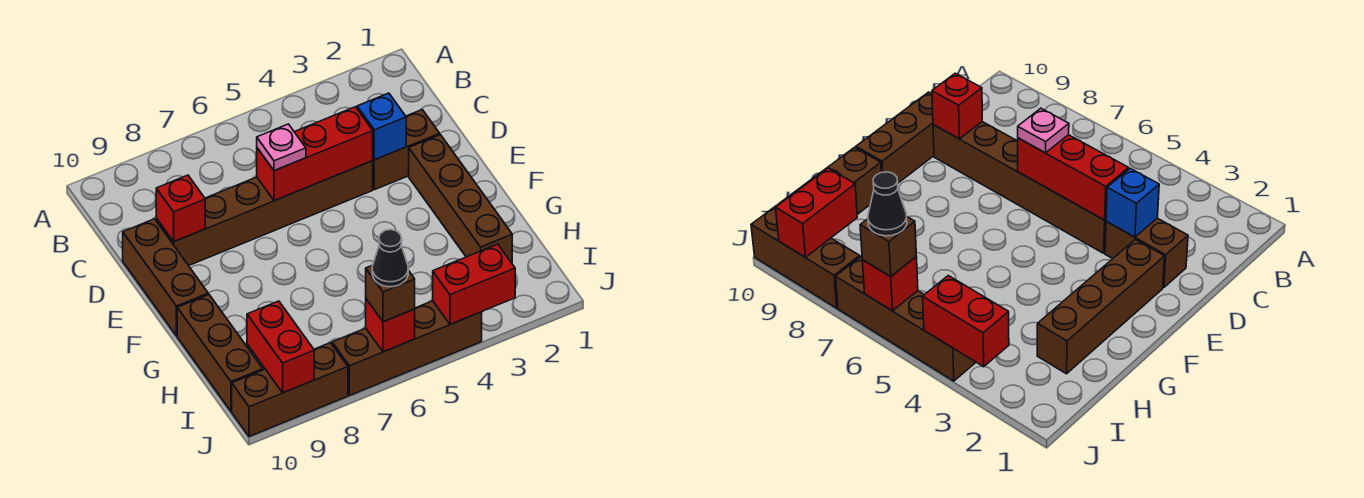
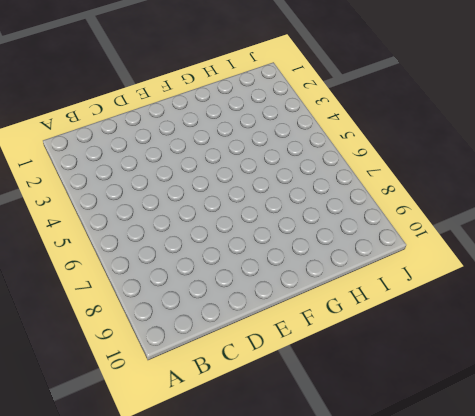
none -> brown 1x2 brick [373,110,440,190]
none -> brown 1x6 brick [156,161,373,266]
none -> brown 1x3 brick [123,219,208,336]

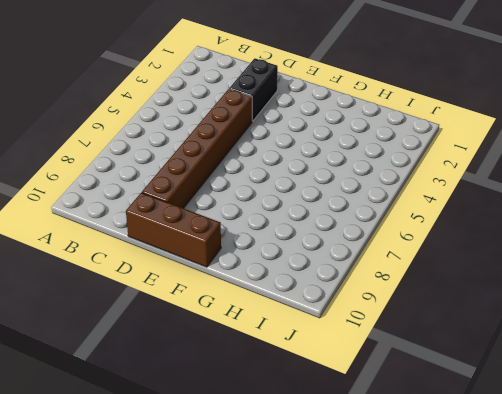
black 1x2 brick [229,58,278,121] -> brown 1x2 brick [373,110,440,190]
none -> brown 1x4 brick [409,135,512,263]
none -> brown 1x3 brick [177,294,263,411]
none -> brown 1x4 brick [332,301,482,396]

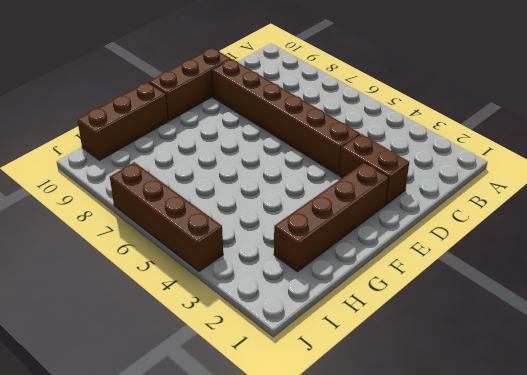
none -> brown 1x3 brick [232,343,348,436]
none -> blue 1x1 brick [357,93,406,160]
none -> red 1x3 brick [257,107,373,201]

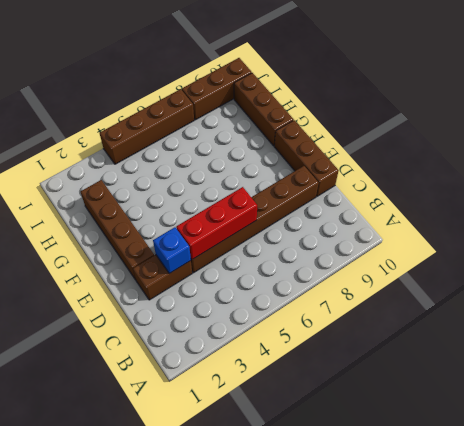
none -> red 1x1 brick [156,175,205,242]
none -> red 1x2 brick [247,301,314,393]
none -> red 1x2 brick [433,244,515,324]

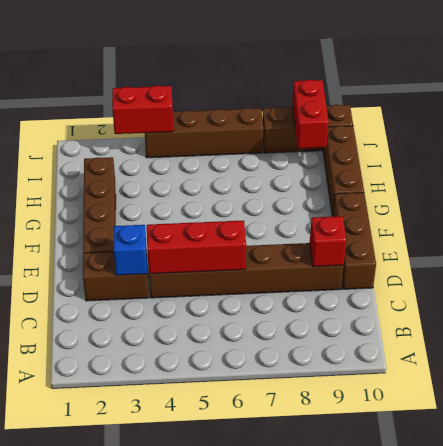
none -> red 1x1 brick [366,299,415,352]
none -> pink 1x1 plate [257,124,306,171]
none -> brown 1x1 brick [366,266,415,322]

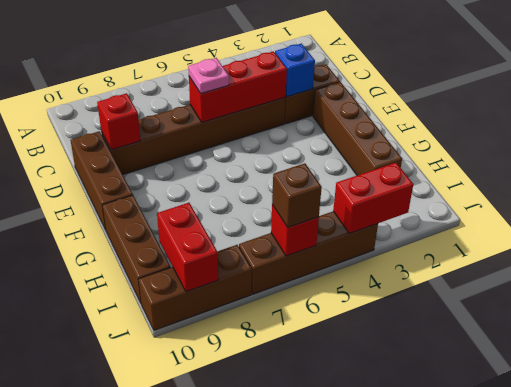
none -> black 1x1 cone [372,230,408,287]

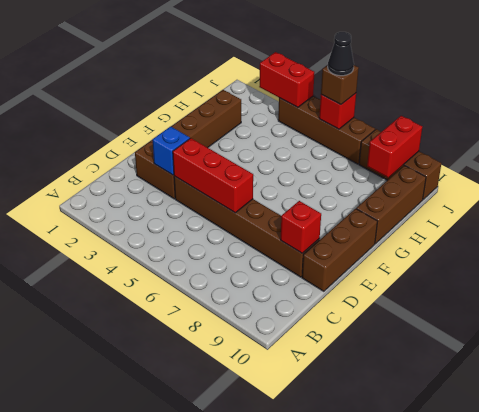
none -> pink 1x1 plate [257,124,306,171]

